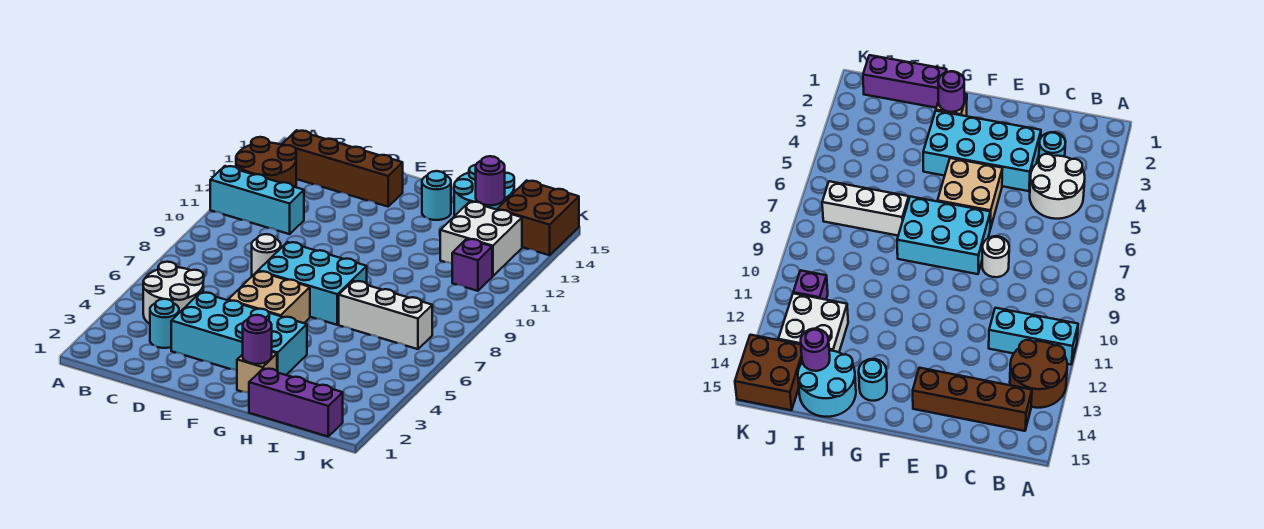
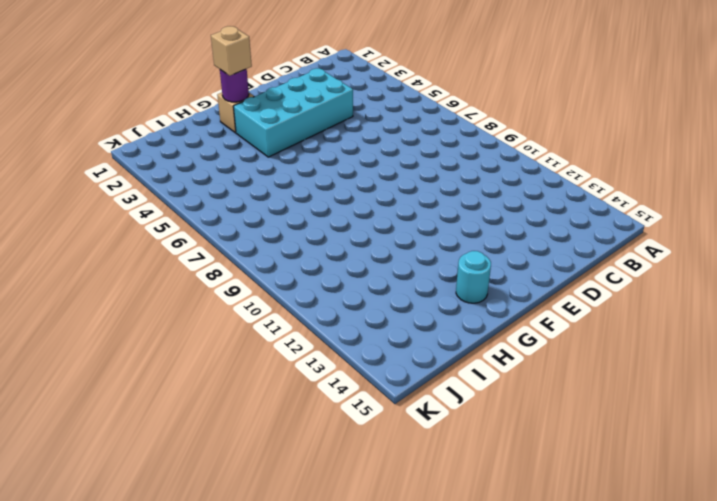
tan 1x1 brick [211,26,252,76] -> none
none -> cyan 1x3 brick [210,166,304,234]
none -> brown 2x2 round brick [236,137,296,187]
none -> white 2x2 round brick [143,262,204,324]

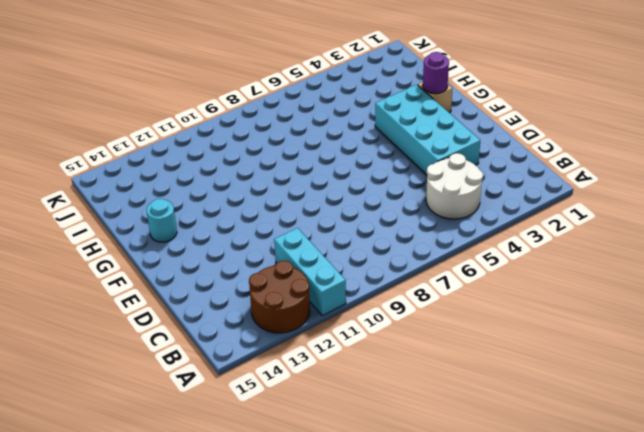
none -> brown 1x4 brick [282,130,403,207]
none -> cyan 1x1 round brick [150,299,179,348]
none -> white 1x1 round brick [252,234,281,276]

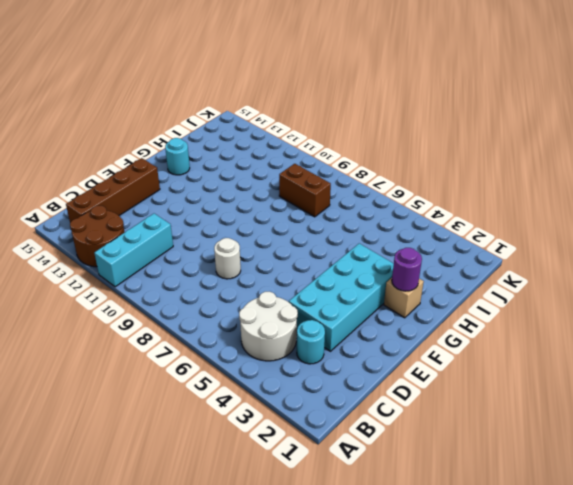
brown 1x2 brick [279,164,331,217] -> none
none -> tan 2x2 brick [228,271,310,323]
none -> cyan 2x3 brick [258,242,367,325]
none -> purple 1x3 brick [249,368,343,437]

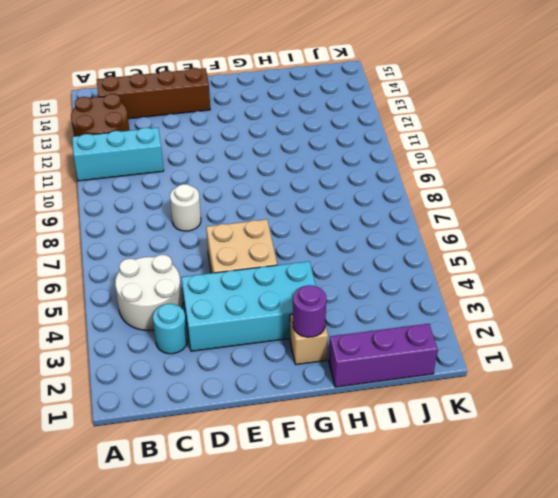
none -> cyan 2x3 brick [258,242,367,325]
none -> cyan 1x1 round brick [422,171,451,220]
none -> white 1x3 brick [339,281,432,349]

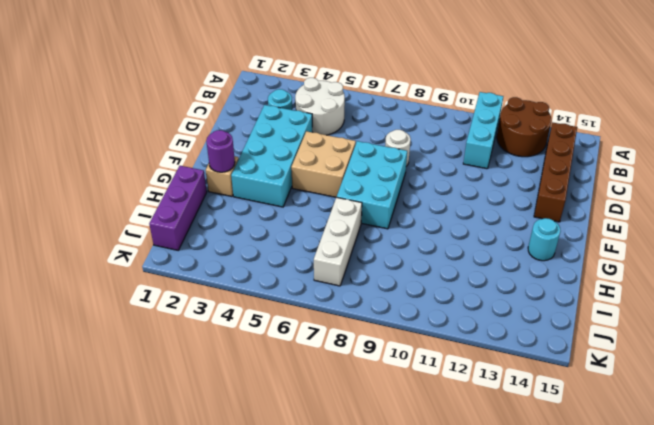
none -> cyan 2x2 round brick [454,165,514,216]
none -> white 2x2 brick [440,202,522,276]
none -> purple 1x1 brick [452,239,492,291]

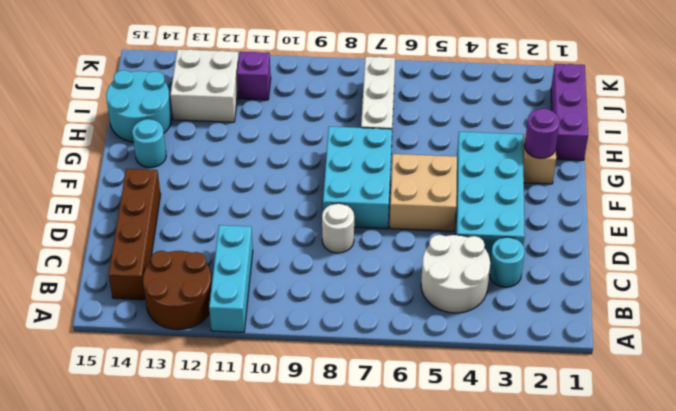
none -> brown 2x2 brick [497,181,579,255]
none -> purple 1x1 round brick [476,156,505,205]

